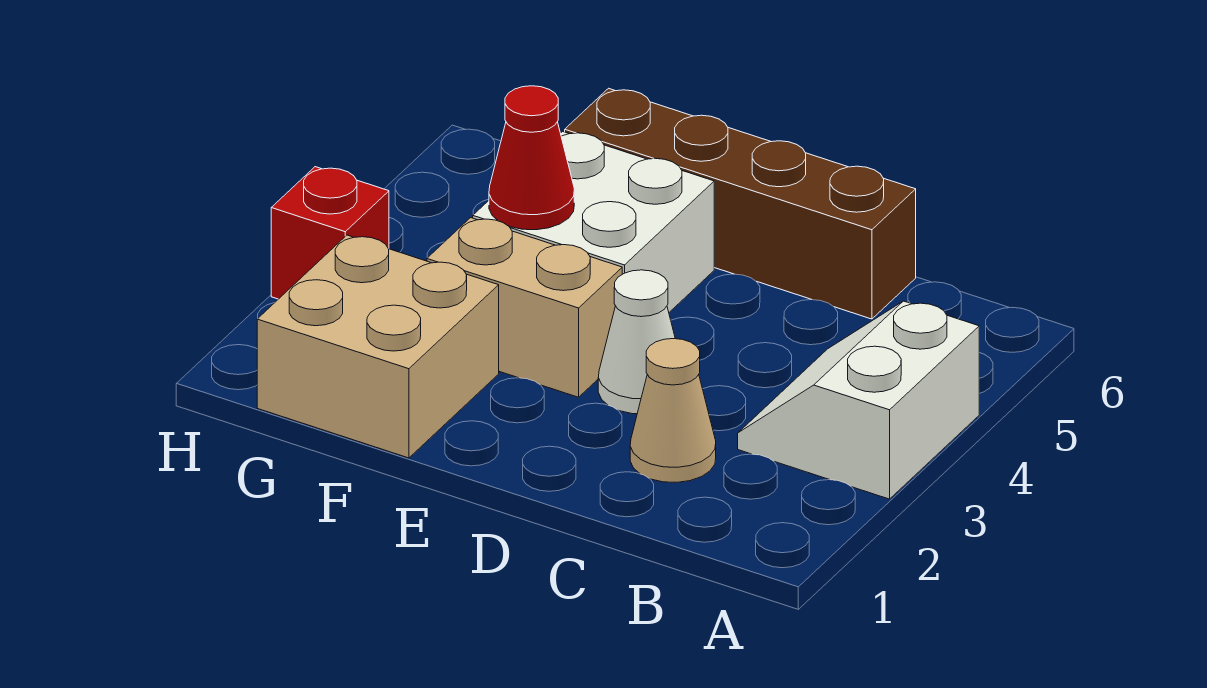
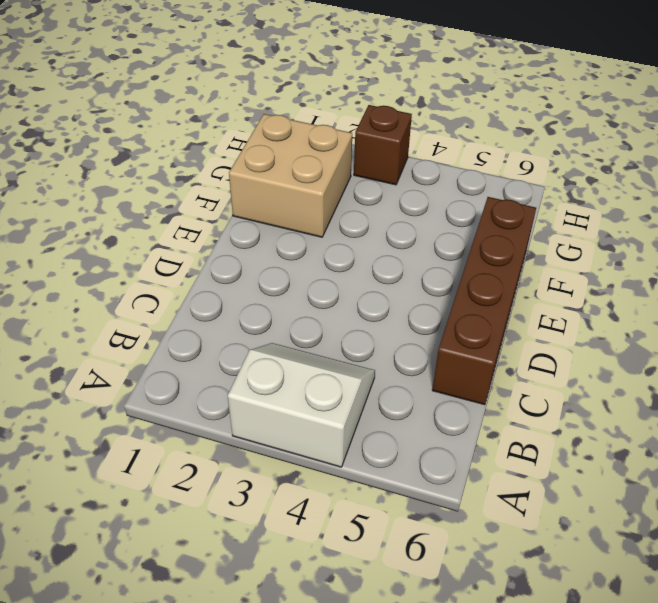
brown 1x1 brick [354,105,412,185] -> red 1x1 brick [271,167,389,299]
none -> tan 1x1 cone [630,339,716,482]
none -> white 1x1 cone [598,270,675,414]

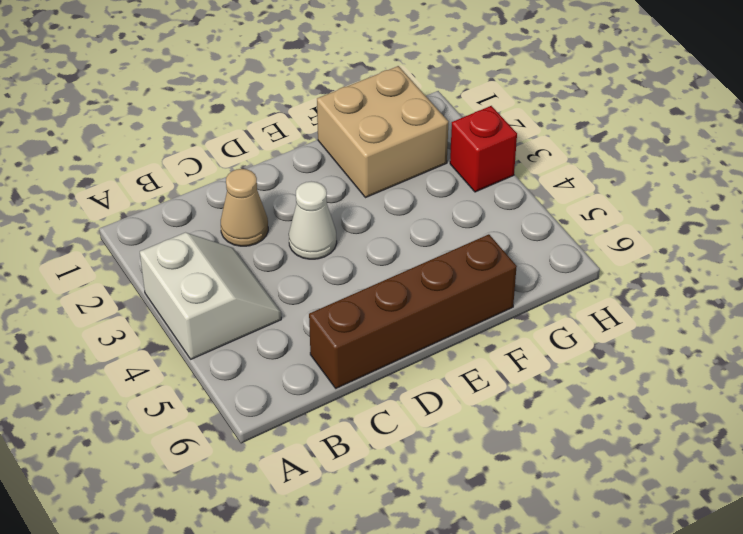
none -> tan 1x2 brick [427,218,622,397]
none -> white 2x2 brick [473,131,714,312]

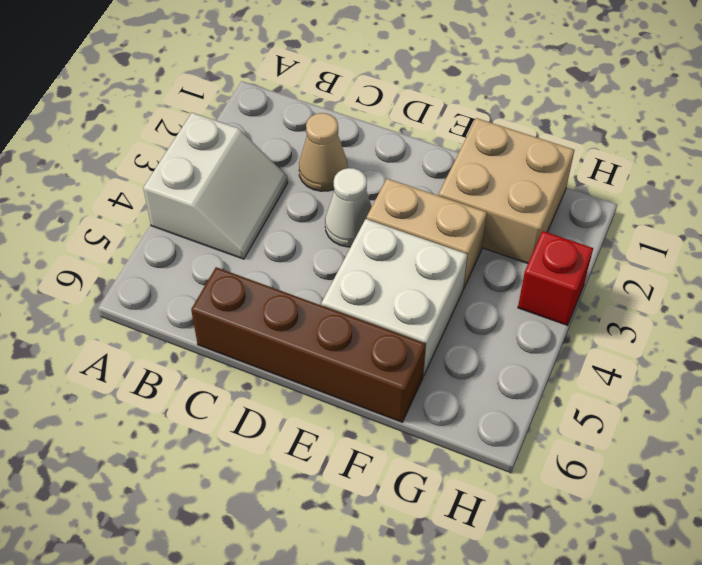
none -> red 1x1 cone [489,86,574,230]

